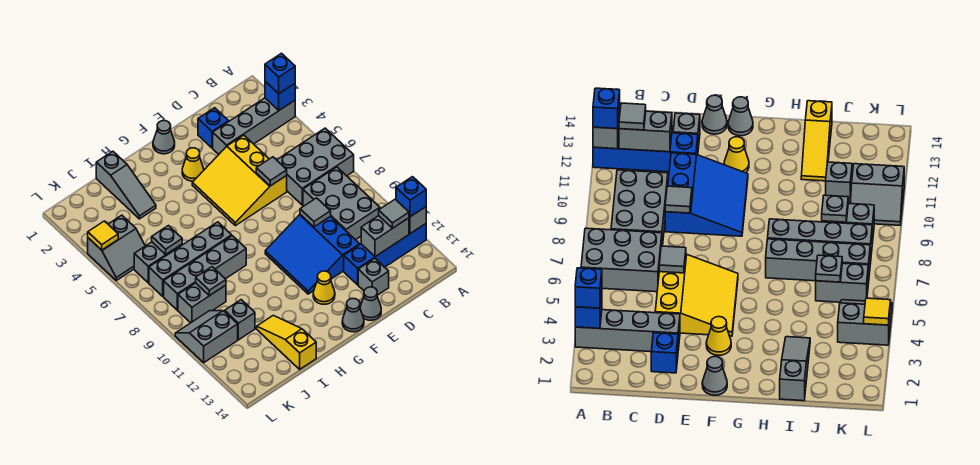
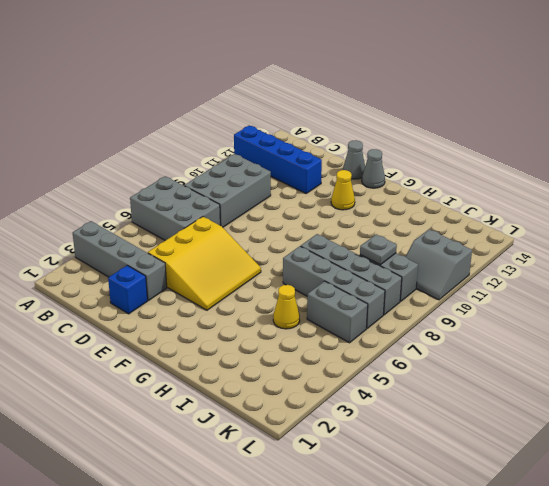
yellow 1x1 cone [273,285,300,329] -> yellow 1x1 cone moved to [182,148,204,181]
none -> blue 3x3 slope [265,215,360,294]
none -> grey 1x1 brick [358,258,389,295]
none -> grey 1x1 cone [153,121,175,154]
none -> grey 1x3 slope [96,151,156,219]

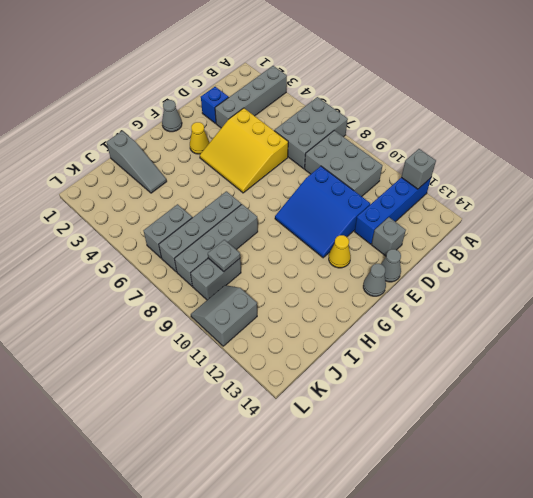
none -> yellow 1x3 slope [257,315,316,369]
none -> grey 1x1 brick [225,300,255,340]
none -> grey 2x2 slope [88,215,145,280]
none -> blue 1x1 brick [265,81,295,110]

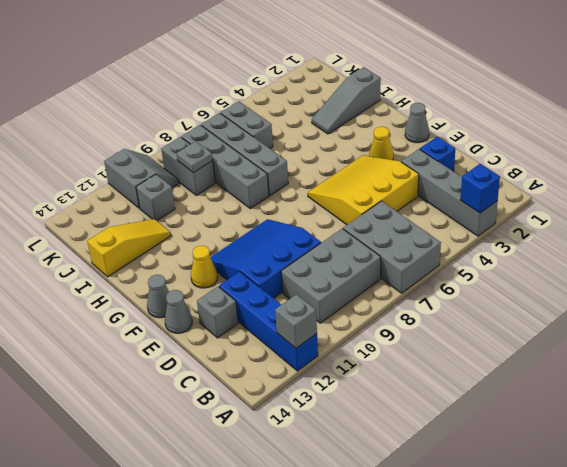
none -> grey 2x2 slope [88,215,145,280]
none -> grey 1x2 brick [361,216,409,257]
none -> grey 1x1 tile [256,157,287,186]
none -> grey 1x1 tile [300,198,331,227]

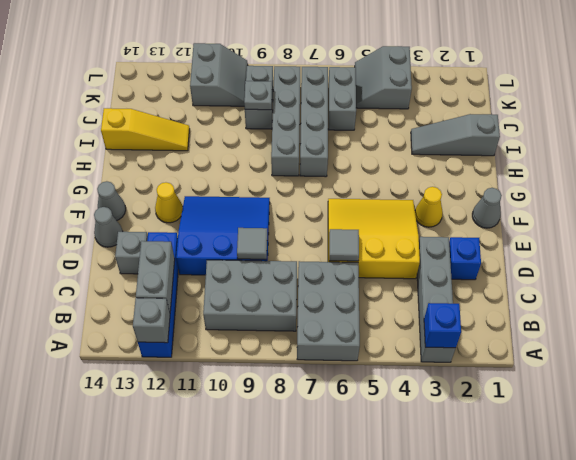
none -> grey 1x1 brick [225,300,255,340]
none -> grey 1x1 plate [152,226,182,255]
none -> yellow 1x1 tile [88,221,118,250]
none -> blue 1x1 brick [265,53,295,94]

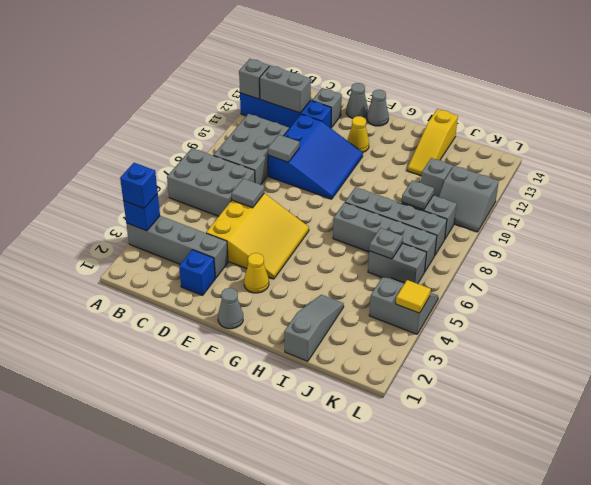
none -> blue 1x1 brick [396,177,426,217]
none -> grey 1x1 tile [379,199,409,228]

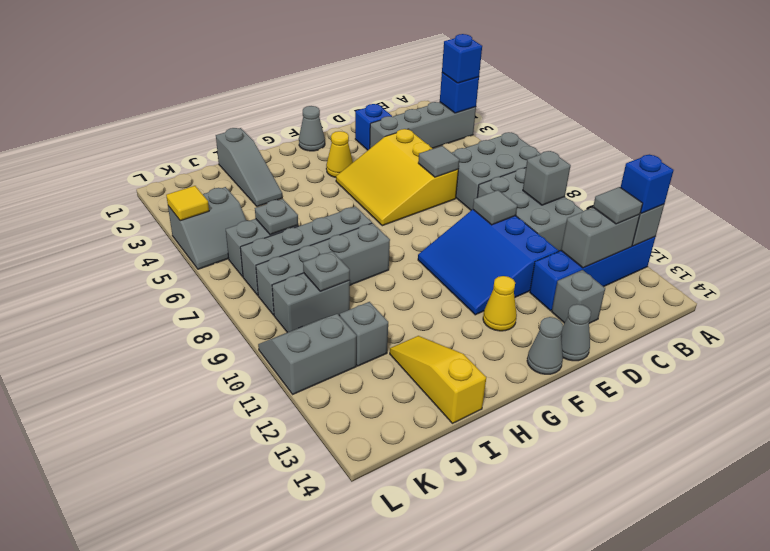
grey 1x1 brick [523,151,571,205] -> none

